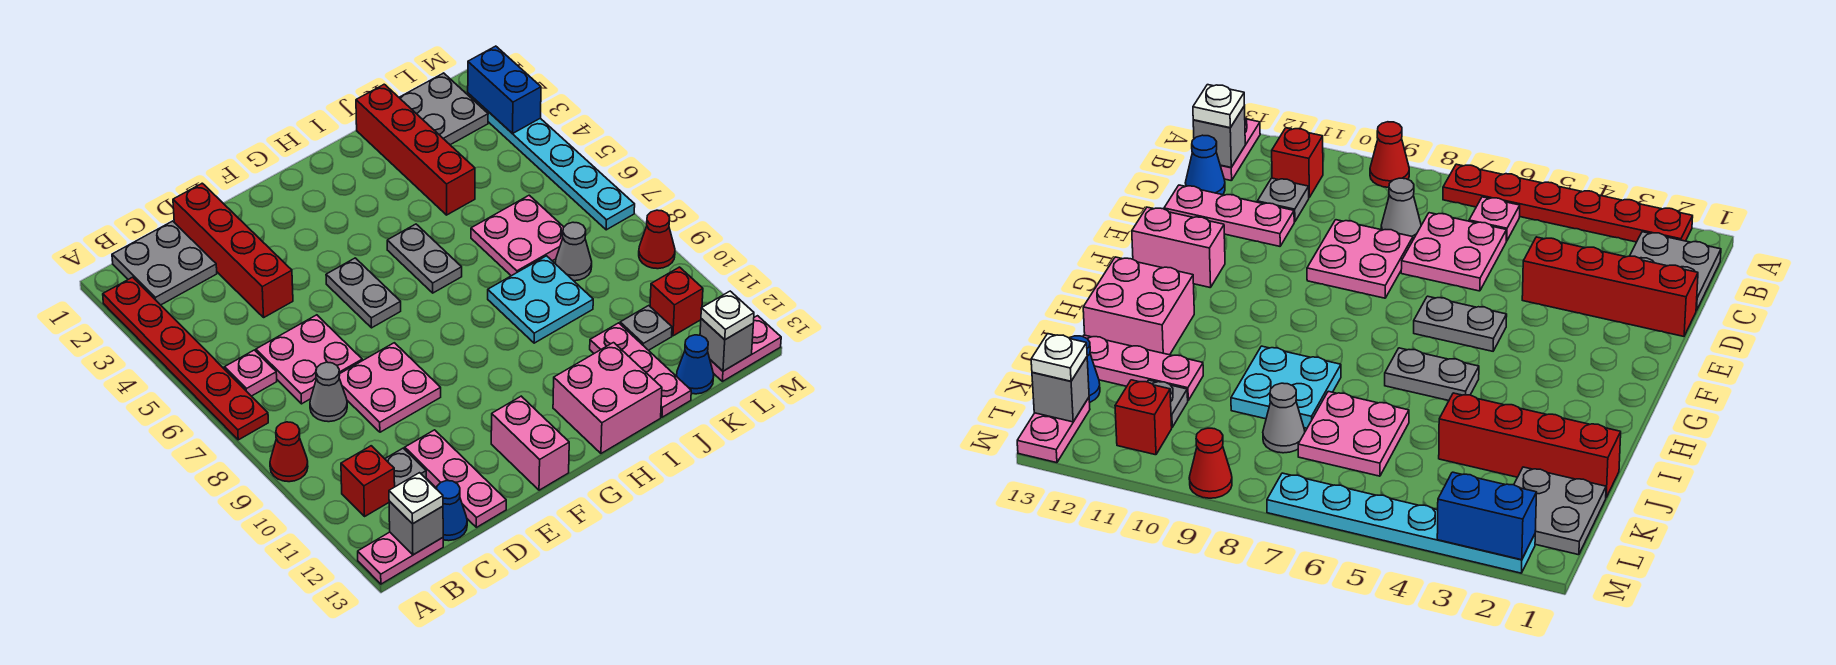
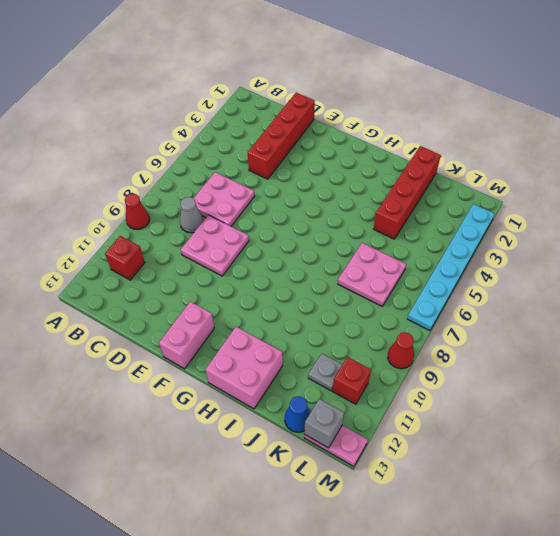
none -> red 1x6 plate [103,277,268,440]
none -> pink 1x2 plate [358,532,443,584]
none -> grey 2x2 plate [112,221,217,305]
none -> pink 1x1 plate [224,350,277,396]

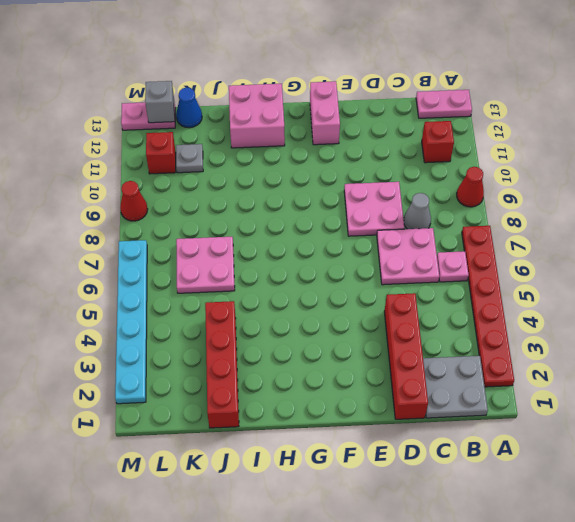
none -> grey 1x1 plate [385,448,426,487]
none -> blue 1x1 cone [437,481,467,541]
none -> pink 1x3 plate [405,430,506,527]
none -> grey 1x2 plate [326,258,401,328]

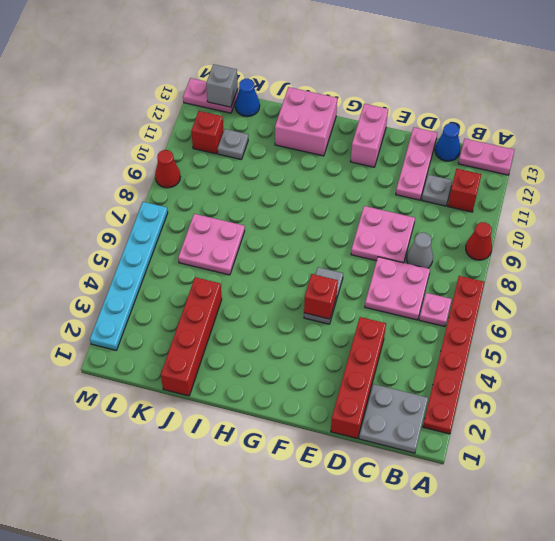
red 1x1 brick [304,274,338,319] -> none
none -> grey 1x2 plate [387,224,462,293]
none -> cyan 2x2 plate [488,256,593,343]
none -> pink 1x3 plate [590,323,691,417]
none -> grey 2x2 plate [399,73,488,145]

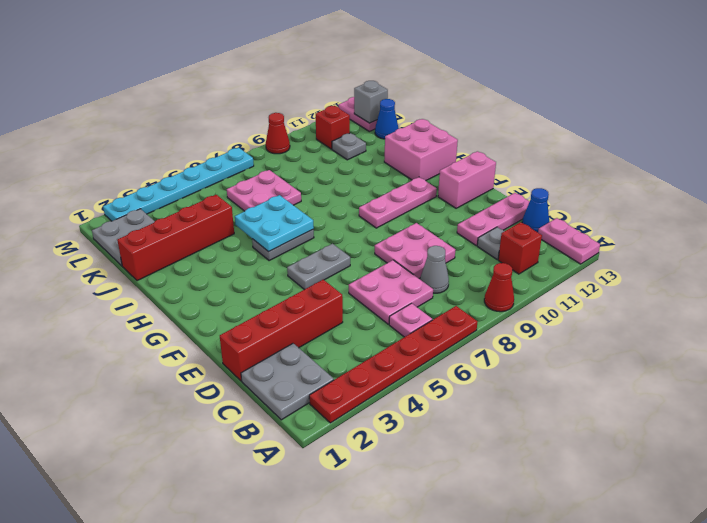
pink 1x3 plate [359,177,437,228] -> pink 1x3 plate moved to [590,323,691,417]
cyan 2x2 plate [235,195,314,252] -> cyan 2x2 plate moved to [488,256,593,343]
none -> grey 1x1 cone [555,222,592,281]
none -> grey 1x1 brick [389,501,443,555]
none -> blue 1x2 brick [468,46,541,134]
none -> white 1x1 plate [389,473,443,524]

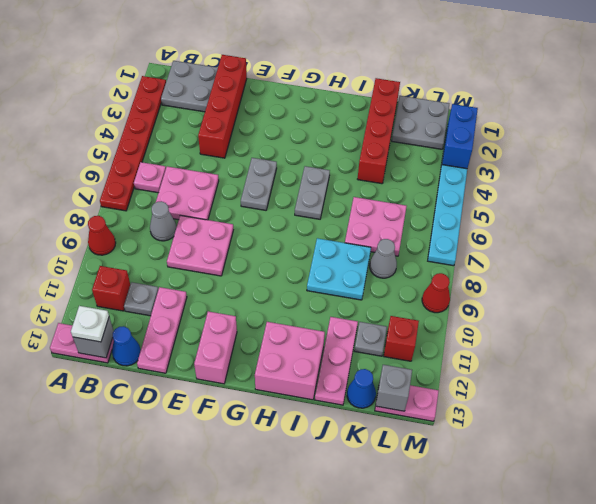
none -> white 1x1 plate [701,291,754,340]

